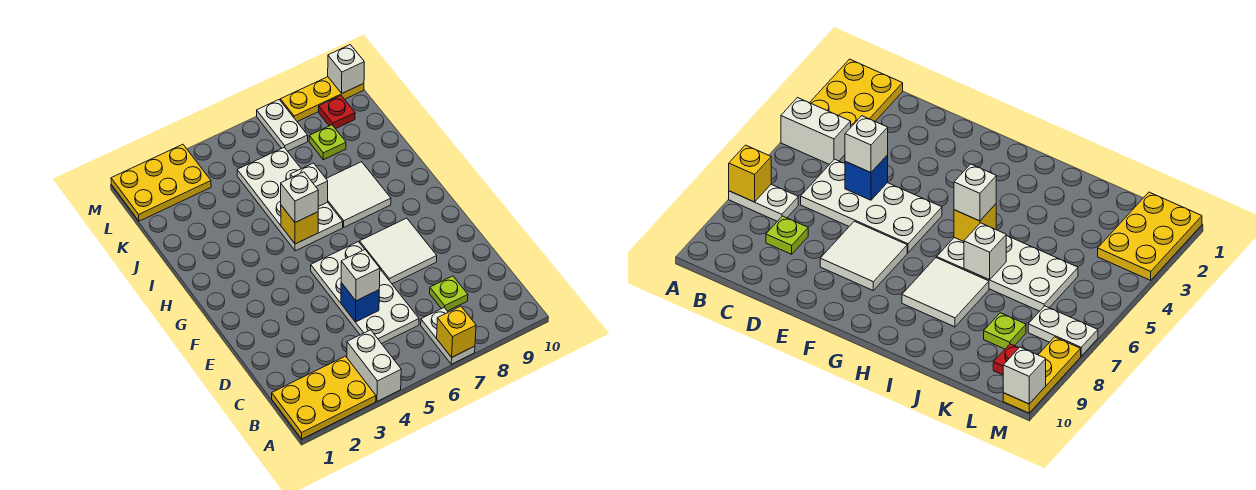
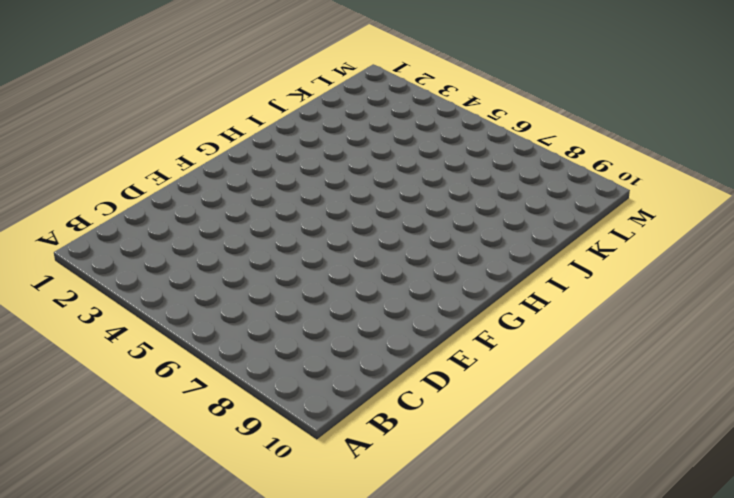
none -> yellow 2x3 plate [272,356,376,439]
none -> white 1x2 brick [347,330,401,401]
none -> white 1x2 plate [421,308,475,364]

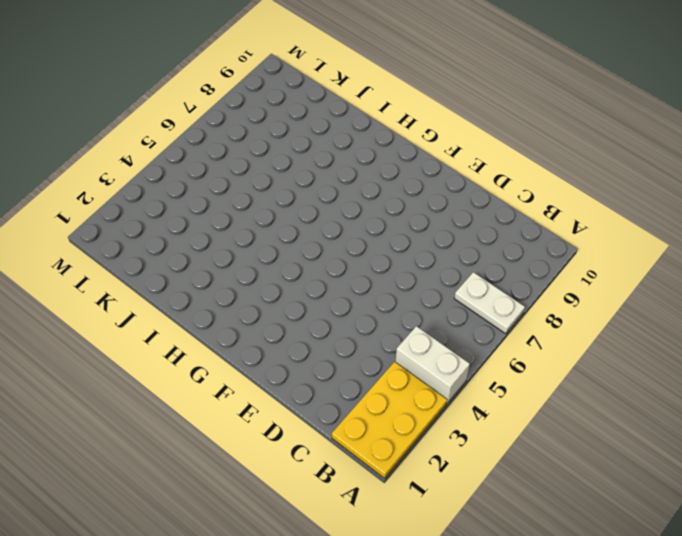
none -> white 2x4 plate [311,242,419,344]
none -> lime 1x1 plate [430,276,468,311]
none -> white 2x2 tile [360,218,437,284]

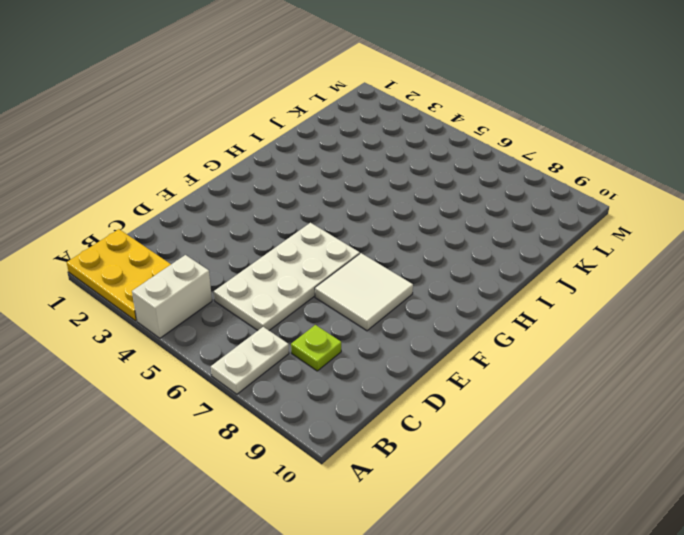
none -> white 2x4 plate [237,147,343,251]
none -> white 2x2 tile [326,162,391,227]
none -> lime 1x1 plate [309,125,346,160]

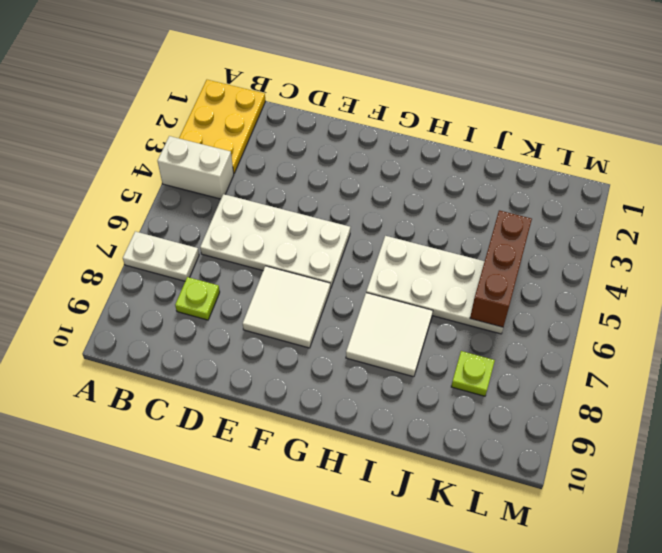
brown 1x3 brick [470,210,532,327] -> none
none -> yellow 2x3 plate [111,144,211,221]
none -> white 1x2 plate [257,100,308,151]
none -> red 1x1 plate [319,96,355,129]

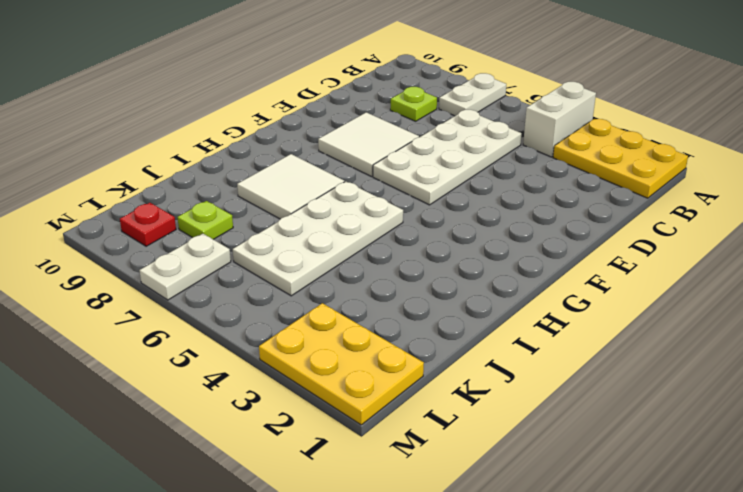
none -> yellow 1x3 plate [280,77,364,122]
none -> yellow 1x1 brick [437,306,476,357]
none -> blue 1x1 brick [341,283,379,322]

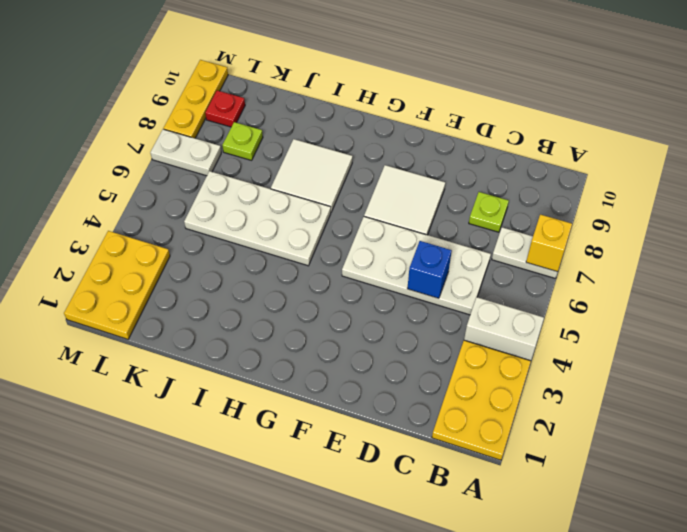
none -> yellow 1x1 brick [281,205,318,244]
none -> white 1x1 brick [290,163,328,207]
none -> white 1x1 brick [328,45,364,93]

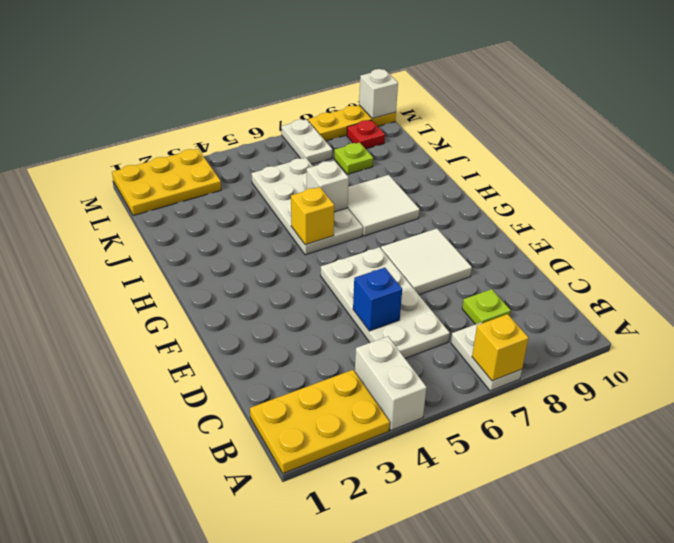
none -> white 1x1 brick [341,250,380,301]
none -> white 1x1 brick [281,172,318,222]

